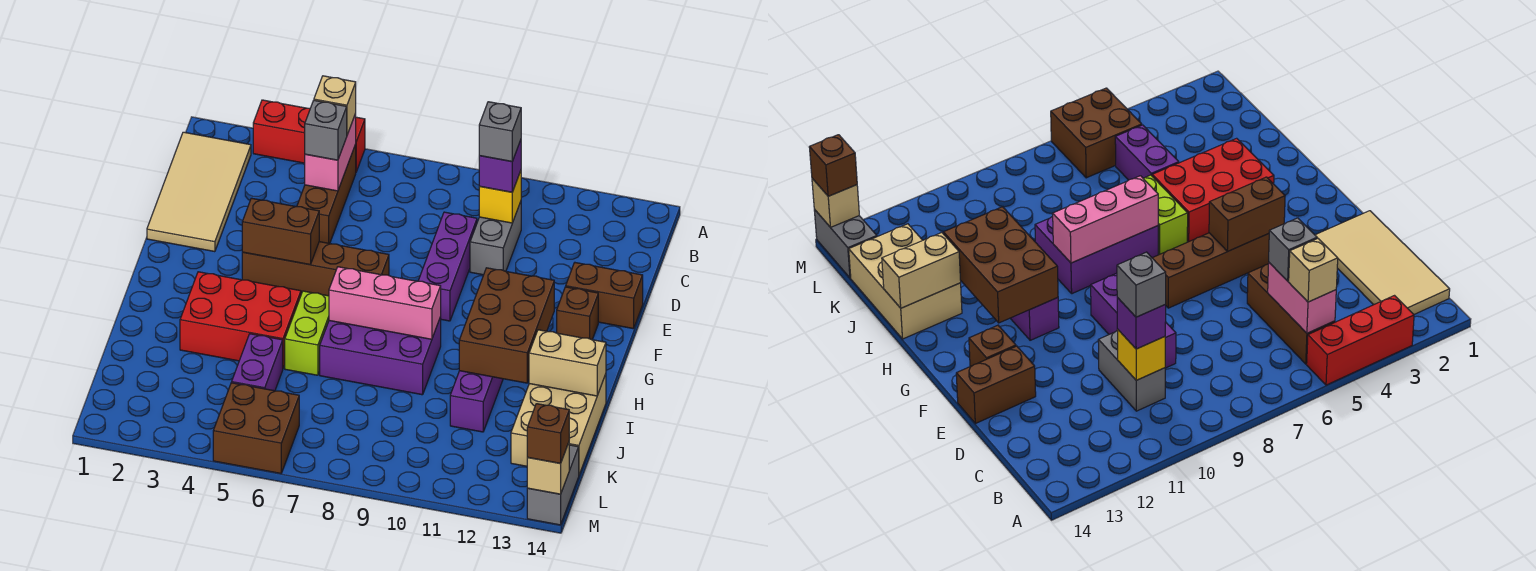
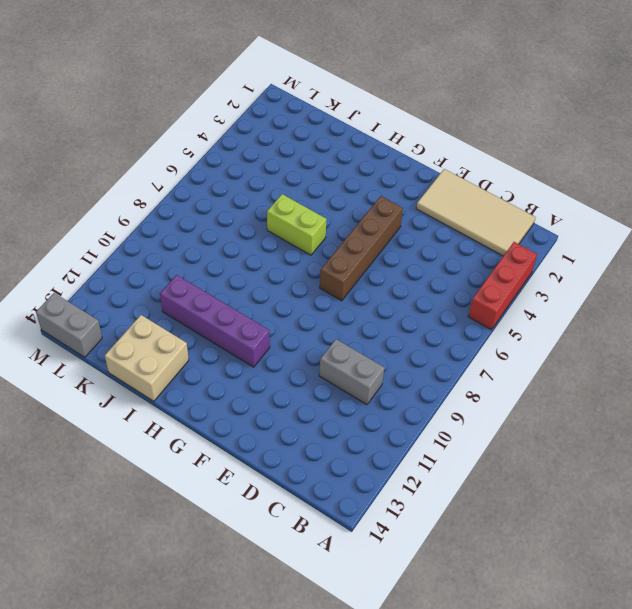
tan 2x2 brick [105,315,189,401] -> tan 2x3 brick [511,374,606,475]
none -> brown 1x3 brick [297,145,356,243]
none -> purple 1x3 brick [418,212,477,321]
none -> brown 1x2 brick [566,263,643,329]

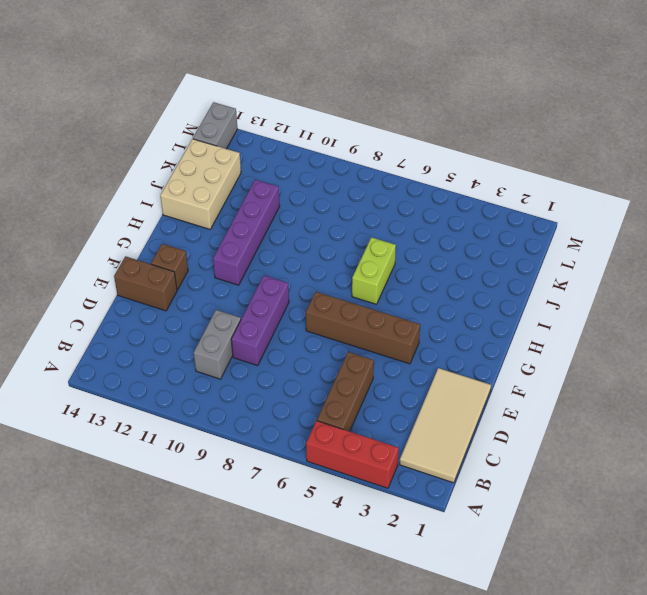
none -> red 2x3 brick [180,272,301,368]
none -> purple 2x3 brick [320,317,441,395]
none -> purple 1x2 brick [232,334,283,391]

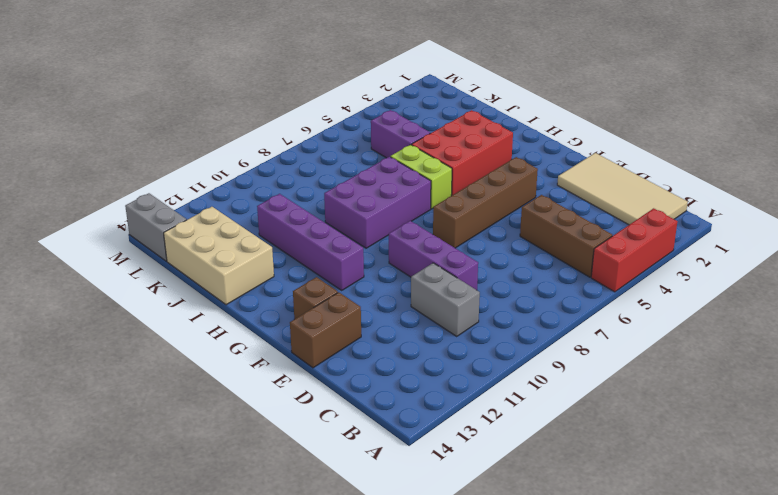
none -> brown 2x2 brick [213,383,299,473]
none -> pink 1x2 brick [305,114,356,191]
none -> yellow 1x1 brick [479,171,521,223]

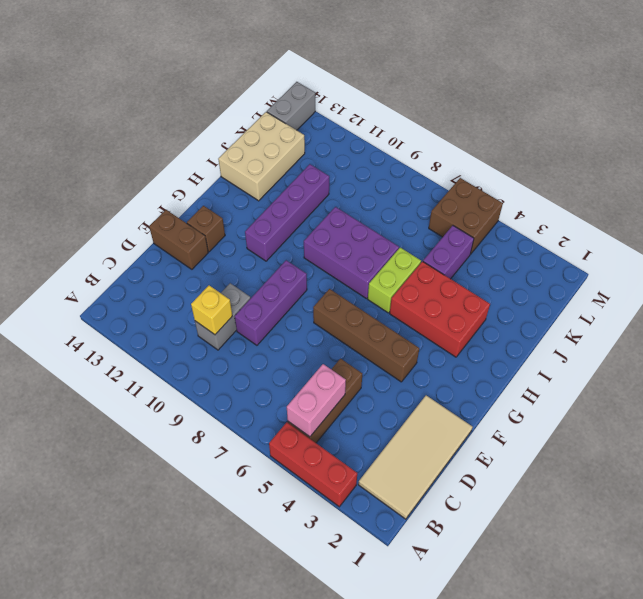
none -> brown 1x2 brick [242,198,319,265]
none -> brown 2x3 brick [459,268,554,383]
none -> pink 1x3 brick [329,267,441,339]

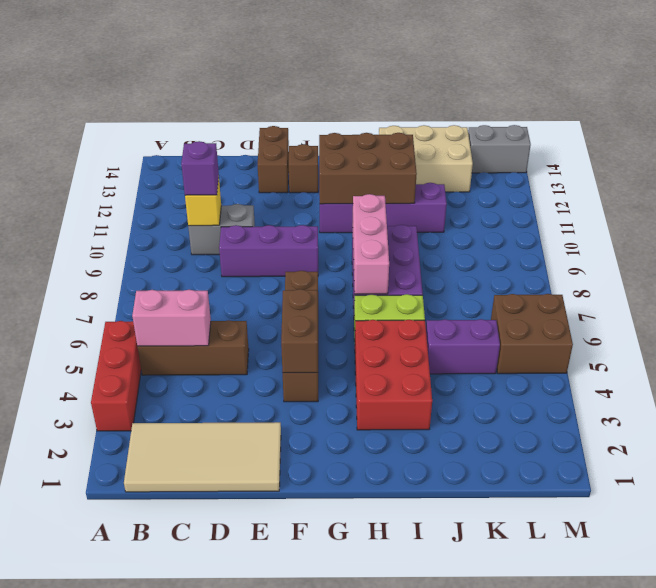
none -> tan 1x2 brick [529,330,606,396]
none -> tan 1x1 brick [527,443,569,494]
none -> tan 1x1 brick [314,76,356,135]

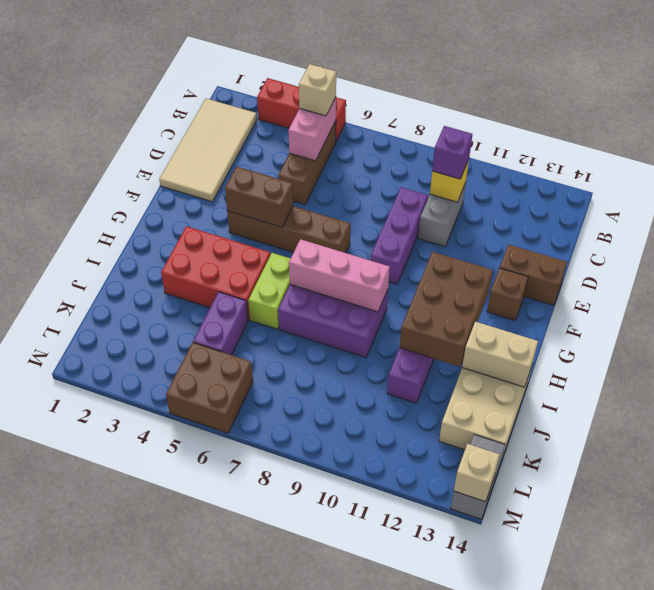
none -> grey 1x1 brick [305,100,347,160]
none -> brown 1x1 brick [527,404,569,463]
none -> grey 1x1 brick [479,102,521,161]

